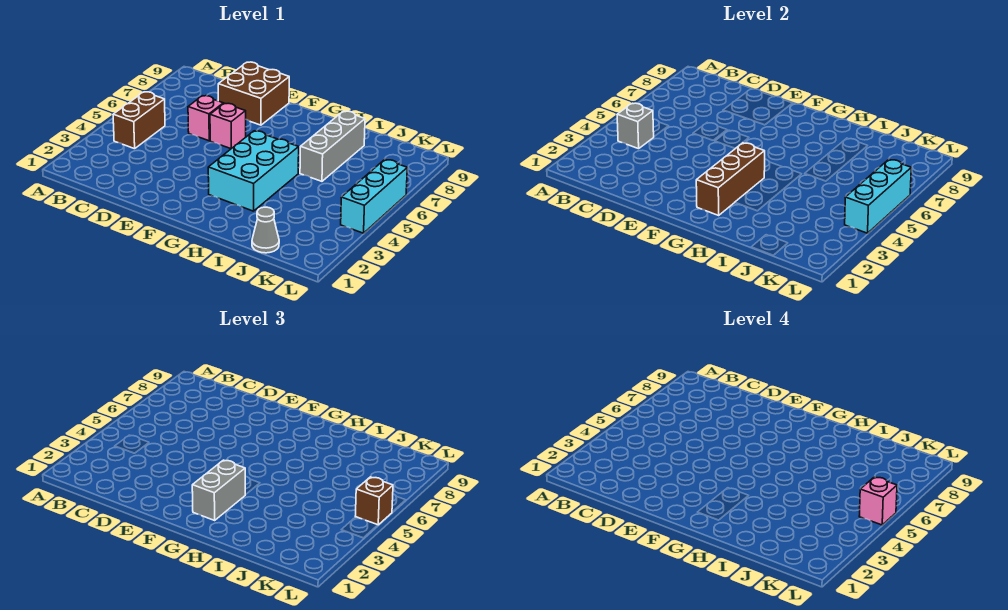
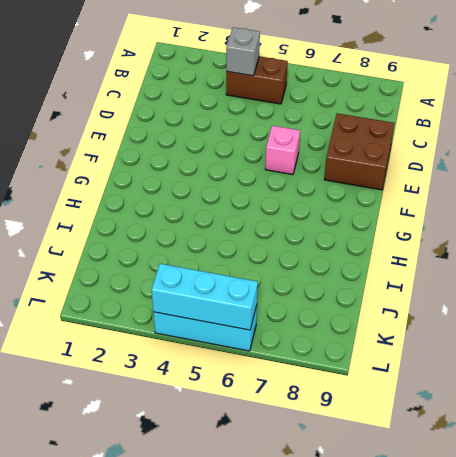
none -> pink 1x1 brick [188,96,223,141]
none -> cyan 2x3 brick [208,131,299,211]
none -> grey 1x3 brick [300,111,365,181]

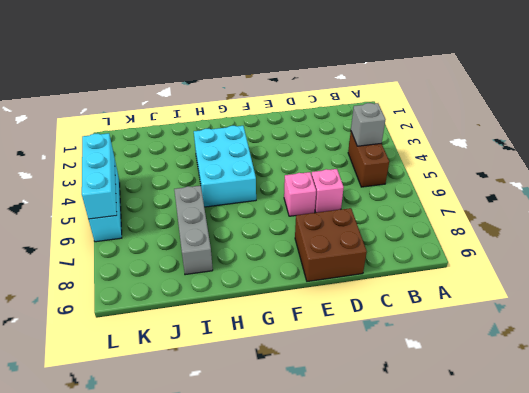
none -> grey 1x1 cone [252,207,279,253]
none -> brown 1x3 brick [696,143,765,215]
none -> grey 1x2 brick [192,460,245,520]

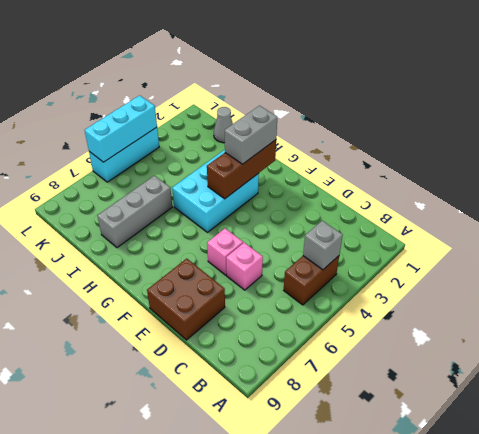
none -> brown 1x1 brick [355,477,393,525]
none -> pink 1x1 brick [859,477,897,525]

